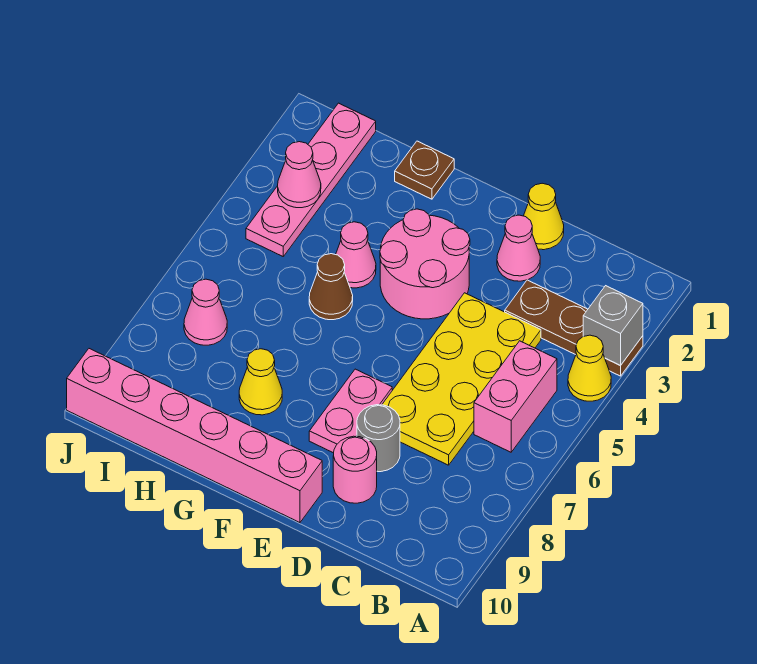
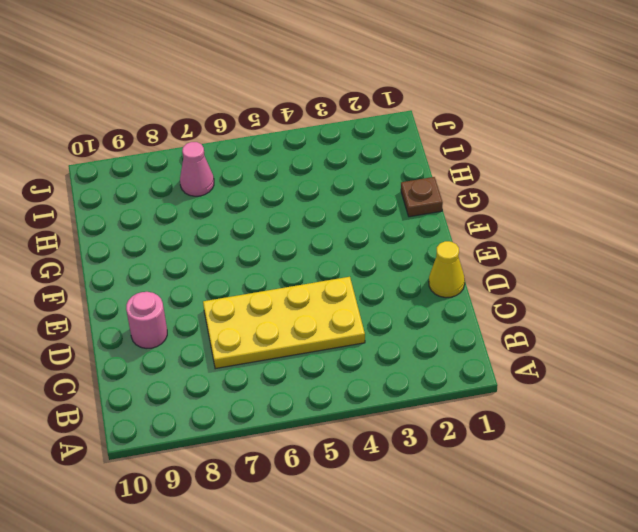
none -> brown 1x3 plate [505,280,643,376]
none -> yellow 1x1 cone [568,335,611,401]
none -> pink 1x2 brick [474,341,557,452]

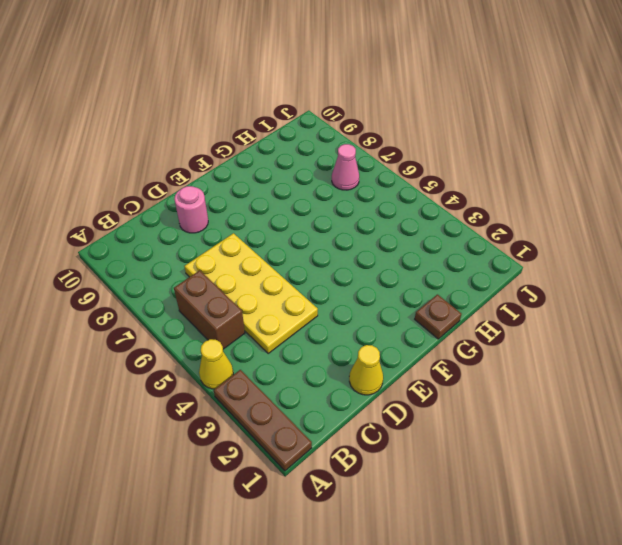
brown 1x3 plate [214,370,312,471] -> brown 1x3 plate turned to [505,280,643,376]
brown 1x2 brick [174,270,245,349] -> pink 1x2 brick [474,341,557,452]
none -> pink 1x1 cone [497,215,540,281]
none -> grey 1x1 round brick [357,405,400,472]
none -> pink 2x2 round brick [380,209,470,319]

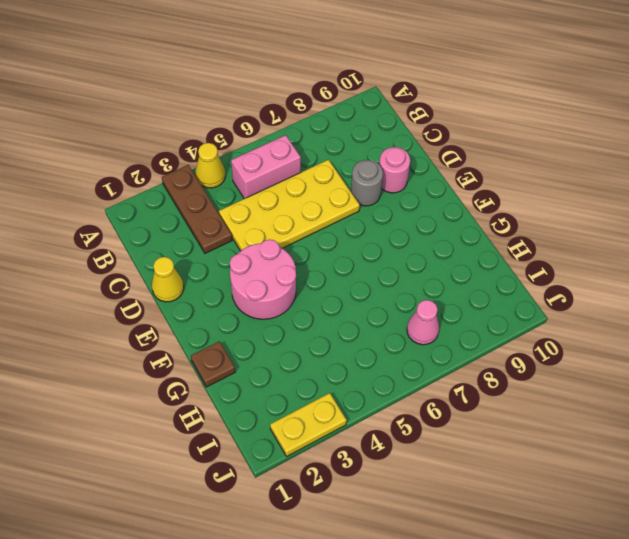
yellow 1x2 plate [270,393,347,456] -> none
none -> pink 1x1 cone [497,215,540,281]
none -> pink 1x2 plate [309,369,392,453]
none -> pink 1x6 brick [67,349,322,523]

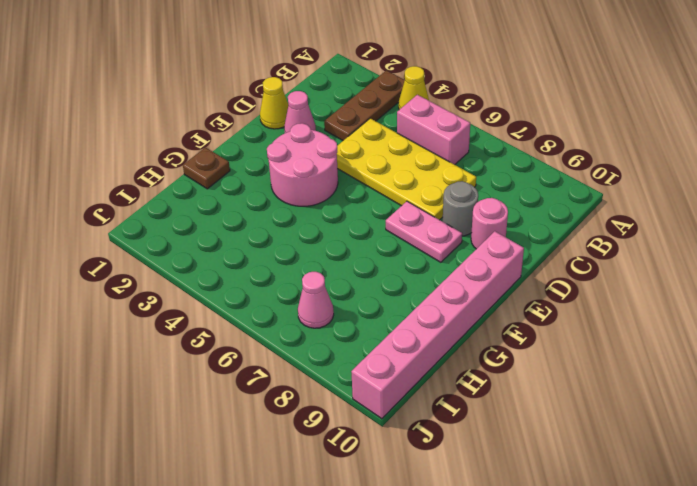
none -> pink 1x1 cone [336,222,376,288]
none -> brown 1x1 cone [309,254,353,320]
none -> yellow 1x1 cone [239,349,282,415]

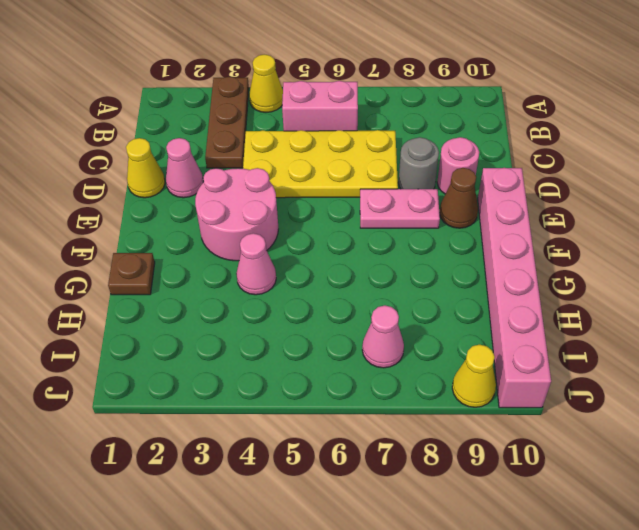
brown 1x1 cone [439,168,478,228] -> brown 1x1 cone moved to [309,254,353,320]
yellow 1x1 cone [452,345,496,407] -> yellow 1x1 cone moved to [239,349,282,415]
none -> pink 1x4 plate [246,103,376,256]
none -> grey 1x1 brick [583,286,643,366]
none -> pink 1x1 cone [278,142,321,208]

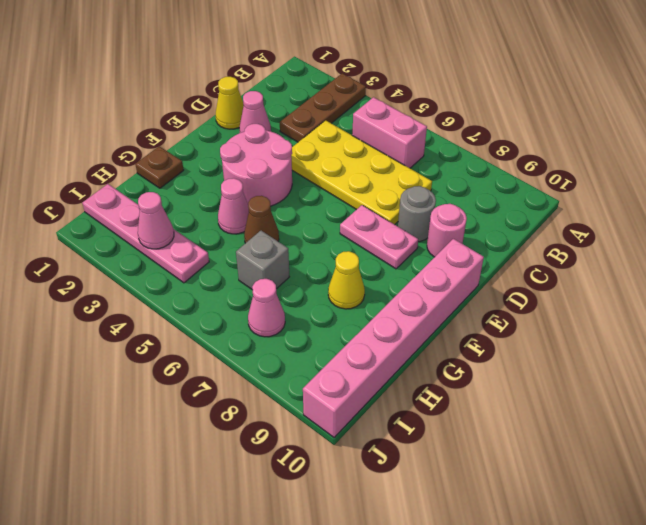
grey 1x1 brick [236,231,289,290] -> grey 1x1 brick moved to [583,286,643,366]
none -> yellow 1x1 cone [568,335,611,401]

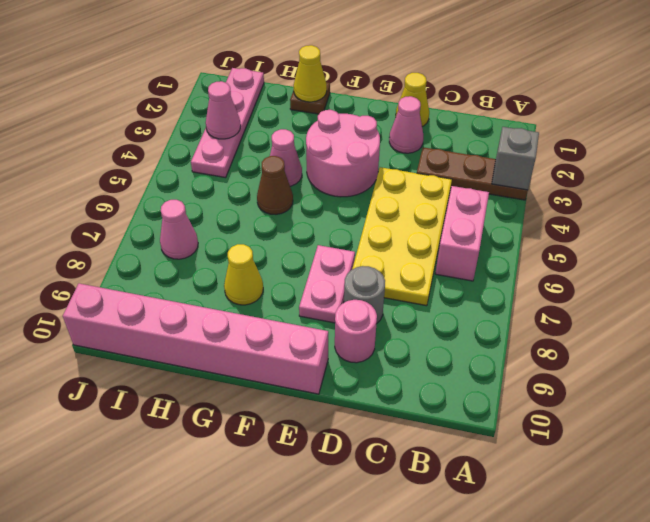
yellow 1x1 cone [294,45,327,102] -> yellow 1x1 cone moved to [568,335,611,401]

